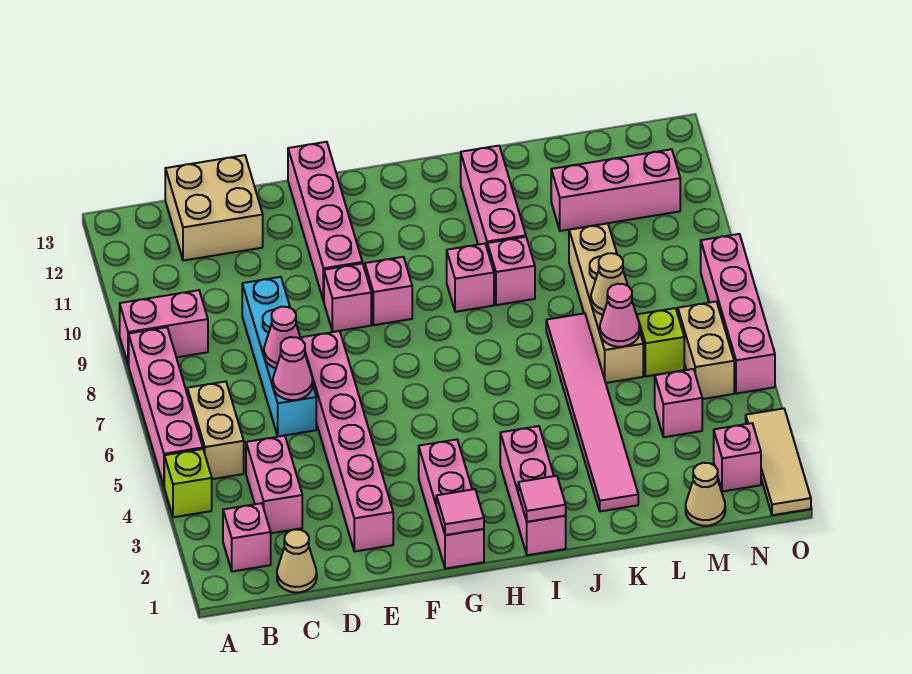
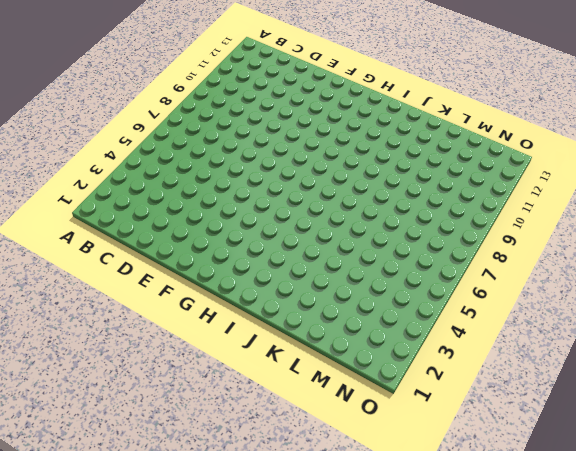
none -> lime 1x1 brick [164,449,212,517]
none -> pink 1x4 brick [129,327,203,486]
none -> pink 1x2 brick [120,290,208,365]
none -> pink 1x1 brick [223,503,271,571]

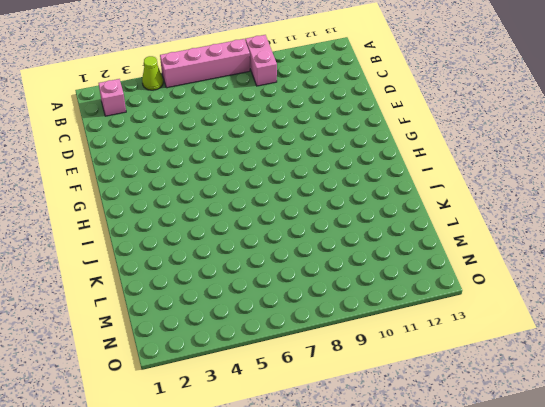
lime 1x1 cone [142,56,163,90] -> lime 1x1 brick [164,449,212,517]
none -> tan 1x2 brick [187,382,244,479]
none -> tan 1x1 cone [277,529,317,592]
none -> pink 1x2 brick [246,436,302,533]
none -> tan 2x2 brick [165,155,263,261]

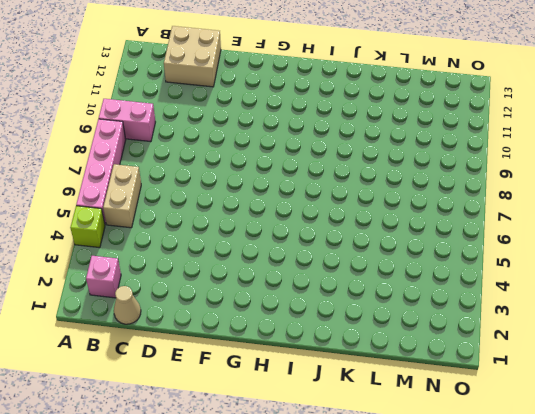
none -> pink 1x2 brick [246,436,302,533]
none -> cyan 1x4 brick [242,277,316,436]
none -> pink 1x6 brick [301,331,393,552]
none -> pink 1x1 brick [324,263,371,332]

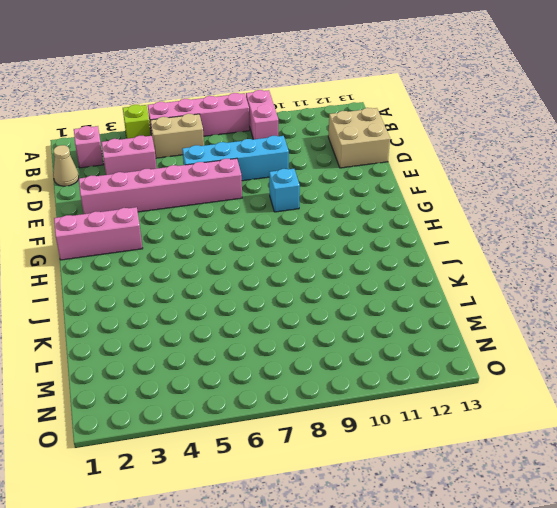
cyan 1x1 brick [269,169,300,212] -> pink 1x1 brick [324,263,371,332]
none -> pink 1x4 brick [288,142,362,301]
none -> pink 1x1 brick [365,257,412,325]
none -> pink 1x3 brick [500,426,566,555]
none -> pink 1x1 brick [447,244,494,312]

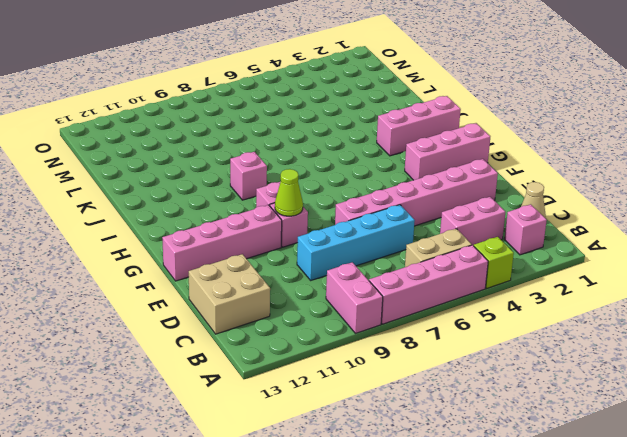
lime 1x1 cone [275,169,303,216] -> none
none -> pink 1x1 brick [487,237,535,305]
none -> pink 1x3 brick [461,146,526,247]
none -> pink 1x6 tile [546,313,638,511]
none -> tan 1x4 brick [569,223,643,383]

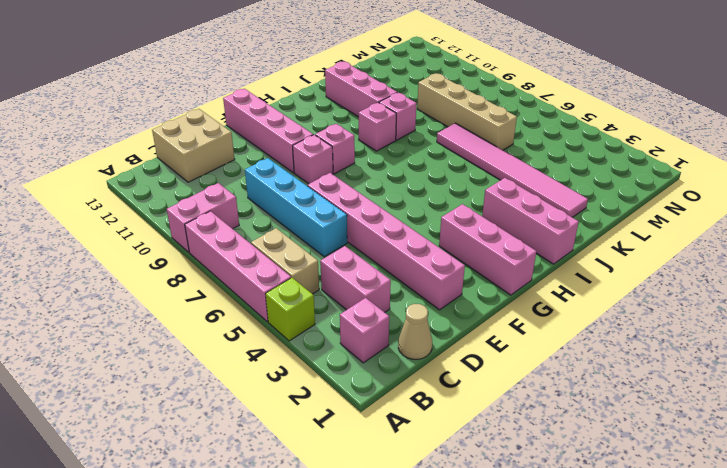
none -> pink 1x3 brick [551,149,680,231]
none -> tan 1x1 cone [686,463,725,526]
none -> pink 1x1 brick [655,369,702,437]
none -> lime 1x1 brick [637,308,684,376]

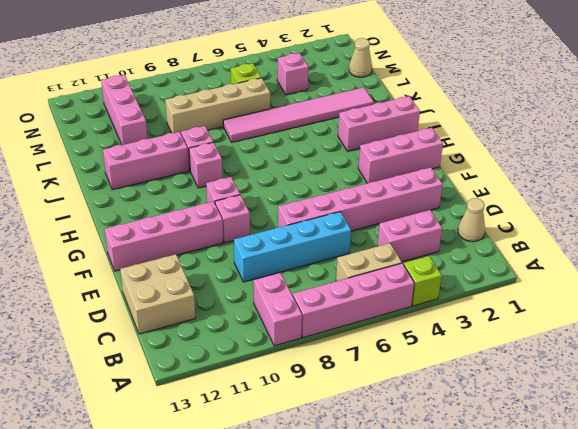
none -> pink 1x1 brick [223,503,271,571]
none -> pink 1x1 brick [714,423,761,492]
none -> tan 1x2 brick [678,301,734,399]
none -> tan 1x3 tile [746,408,811,515]

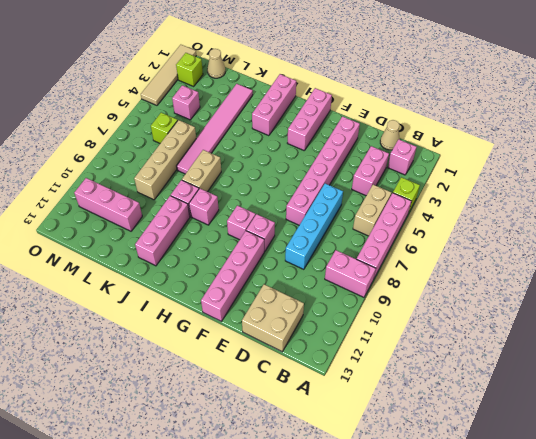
tan 1x2 brick [182,150,221,192] -> tan 1x2 brick moved to [678,301,734,399]
lime 1x1 brick [176,53,203,86] -> pink 1x1 brick [714,423,761,492]
tan 1x4 tile [141,45,196,105] -> tan 1x3 tile [746,408,811,515]
none -> pink 1x4 brick [701,234,775,394]
none -> pink 1x1 cone [273,337,313,400]
none -> pink 1x1 cone [264,307,301,368]
none -> pink 1x1 tile [436,489,484,535]

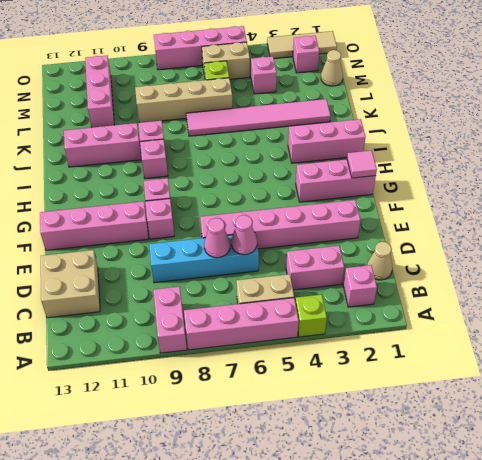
none -> pink 1x1 tile [518,476,566,522]
none -> pink 1x1 cone [600,284,640,347]
none -> tan 1x1 cone [591,253,628,315]

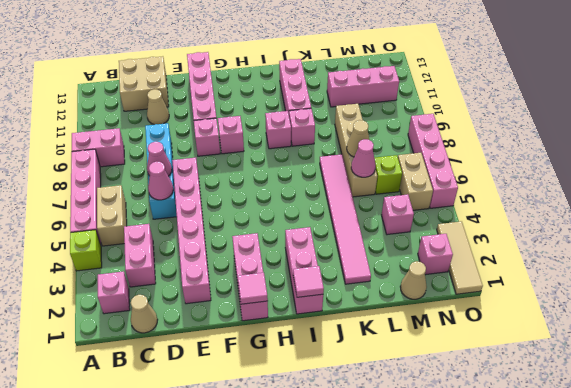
tan 1x1 cone [147,89,169,125] -> none

